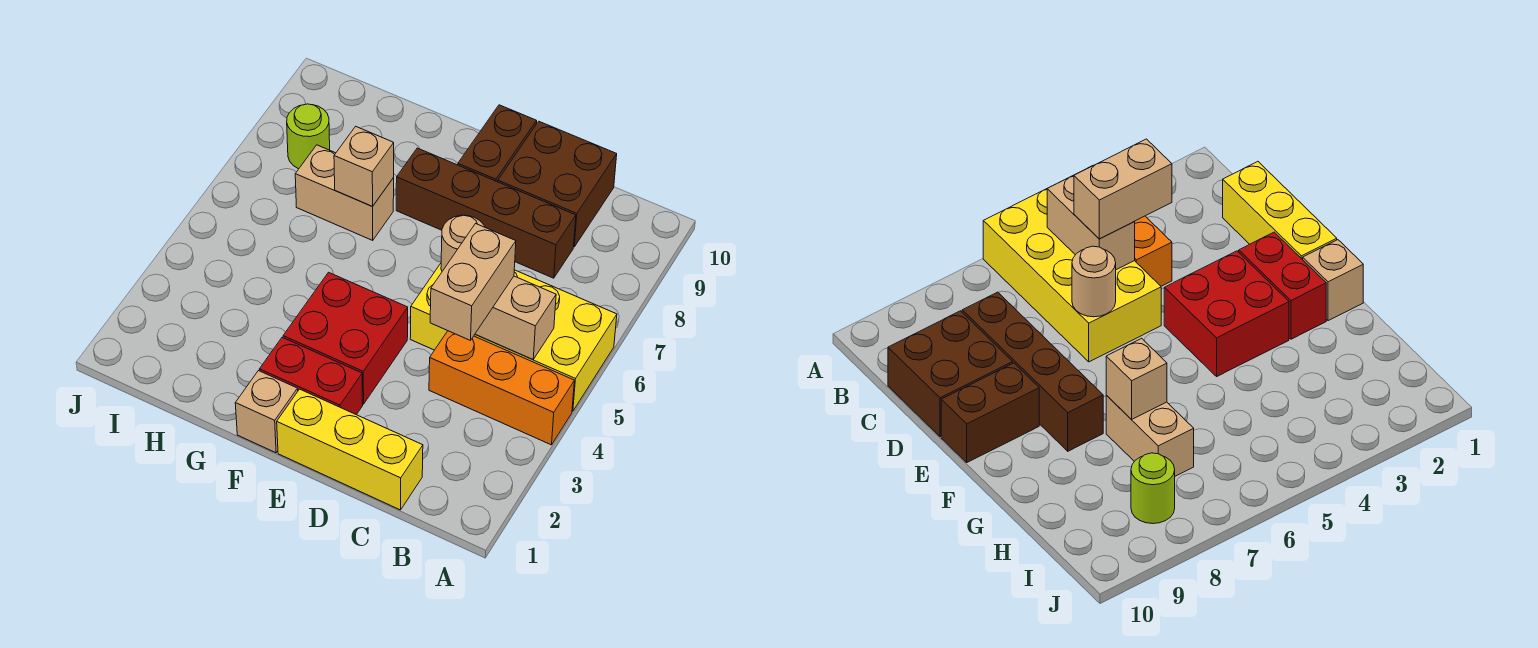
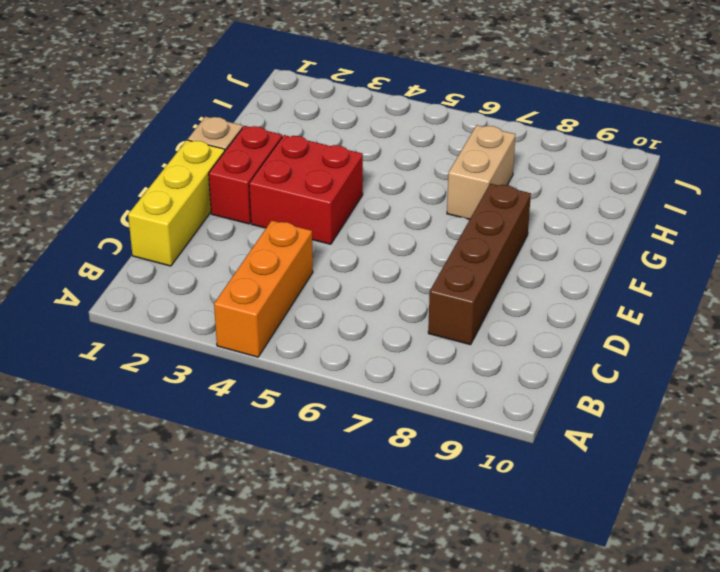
none -> yellow 2x4 brick [410,263,617,411]
none -> brown 2x2 brick [498,121,617,247]
none -> brown 1x2 brick [458,105,537,182]

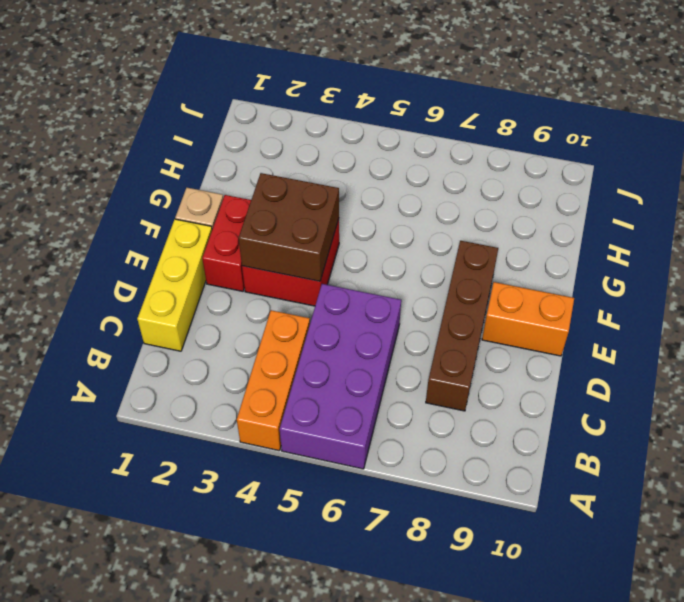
purple 2x4 brick [280,284,401,469] -> yellow 2x4 brick [410,263,617,411]
brown 2x2 brick [239,173,339,281] -> brown 2x2 brick moved to [498,121,617,247]
orange 1x2 brick [482,282,574,356] -> brown 1x2 brick [458,105,537,182]
none -> tan 1x2 brick [295,145,394,240]
none -> lime 1x1 round brick [287,104,330,169]
none -> tan 1x2 brick [475,276,556,360]

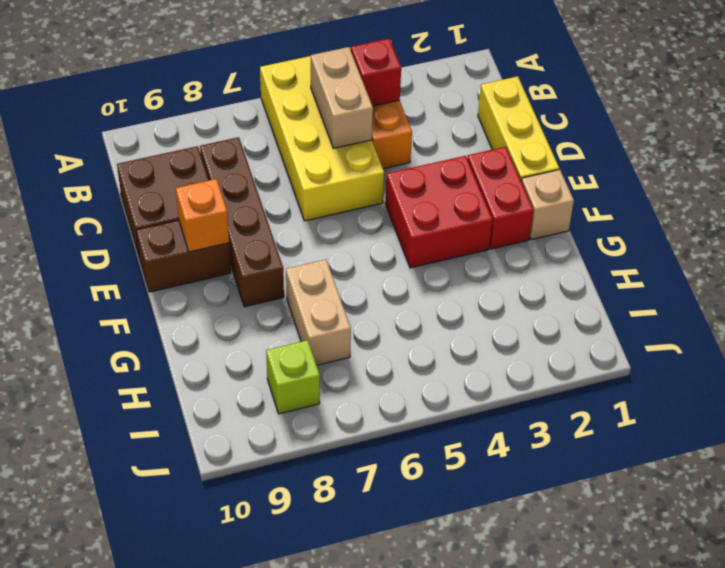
red 1x1 brick [351,39,401,106] -> none
orange 1x1 brick [176,179,229,252] -> none
lime 1x1 brick [266,340,320,414] -> lime 1x1 round brick [287,104,330,169]
none -> tan 1x1 round brick [441,215,485,271]
none -> tan 1x1 brick [334,126,394,207]
none -> tan 1x2 brick [430,224,516,340]

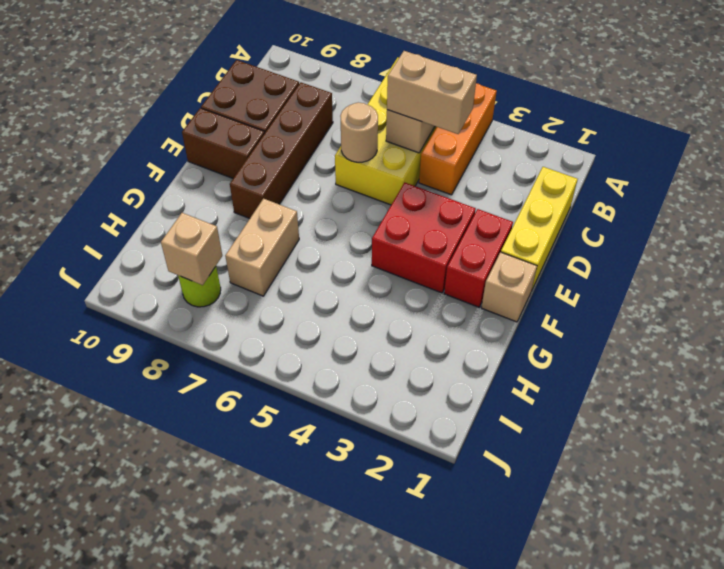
tan 1x1 brick [161,213,222,285] -> tan 1x1 brick moved to [334,126,394,207]

